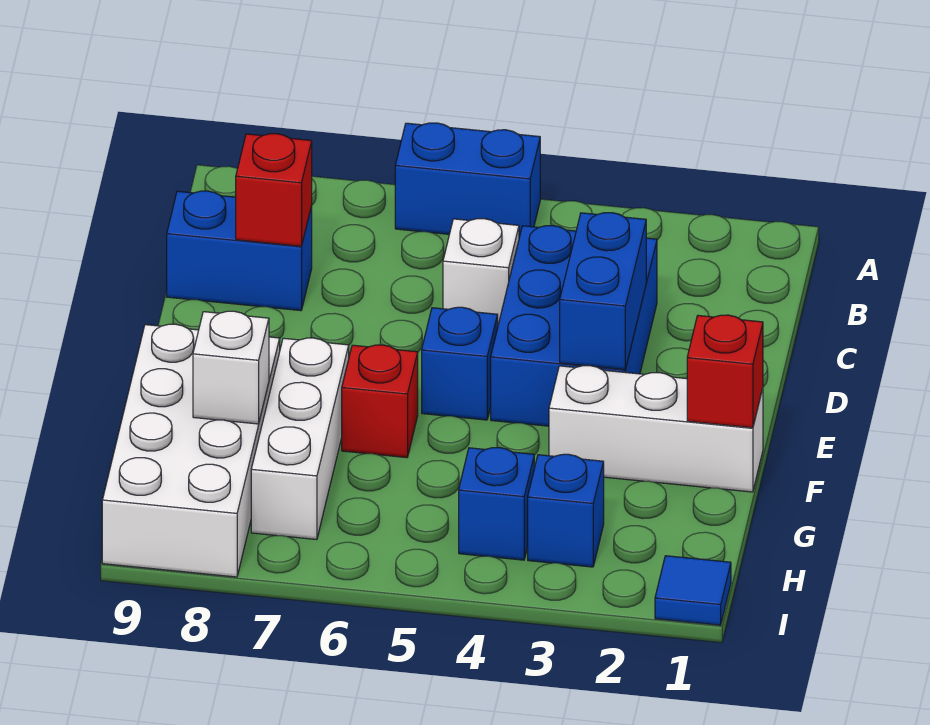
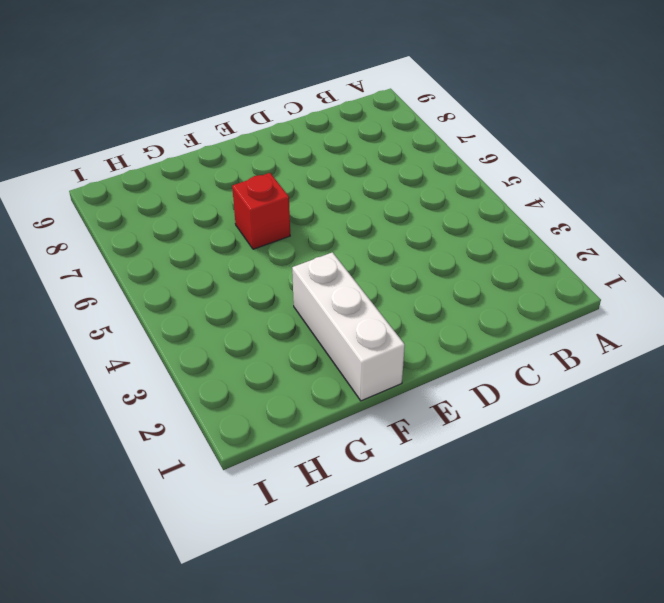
none -> blue 1x2 brick [395,123,540,237]
none -> blue 2x3 brick [491,226,657,426]
none -> white 1x1 brick [443,219,519,324]

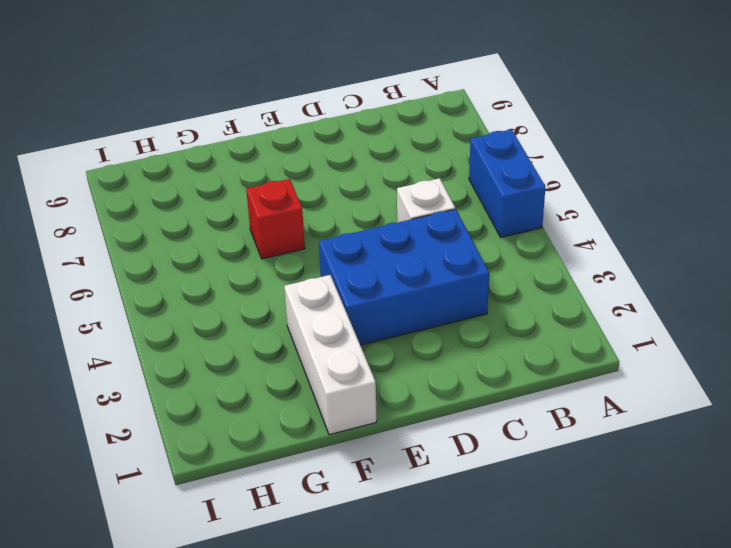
none -> blue 1x2 brick [167,191,312,311]
none -> blue 1x1 brick [422,307,498,420]
none -> white 1x3 brick [251,338,349,540]

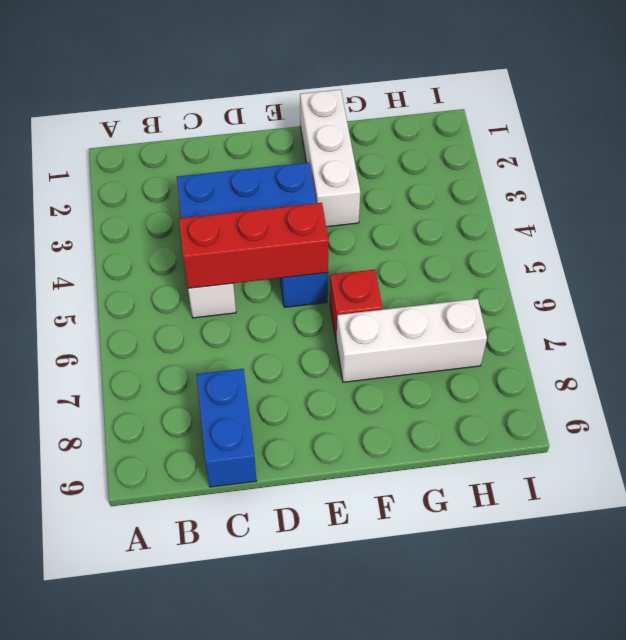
red 1x3 brick [179,203,329,288] -> none
none -> blue 1x2 brick [395,123,540,237]
none -> white 2x4 brick [102,324,280,577]
none -> blue 1x1 brick [528,454,604,567]

